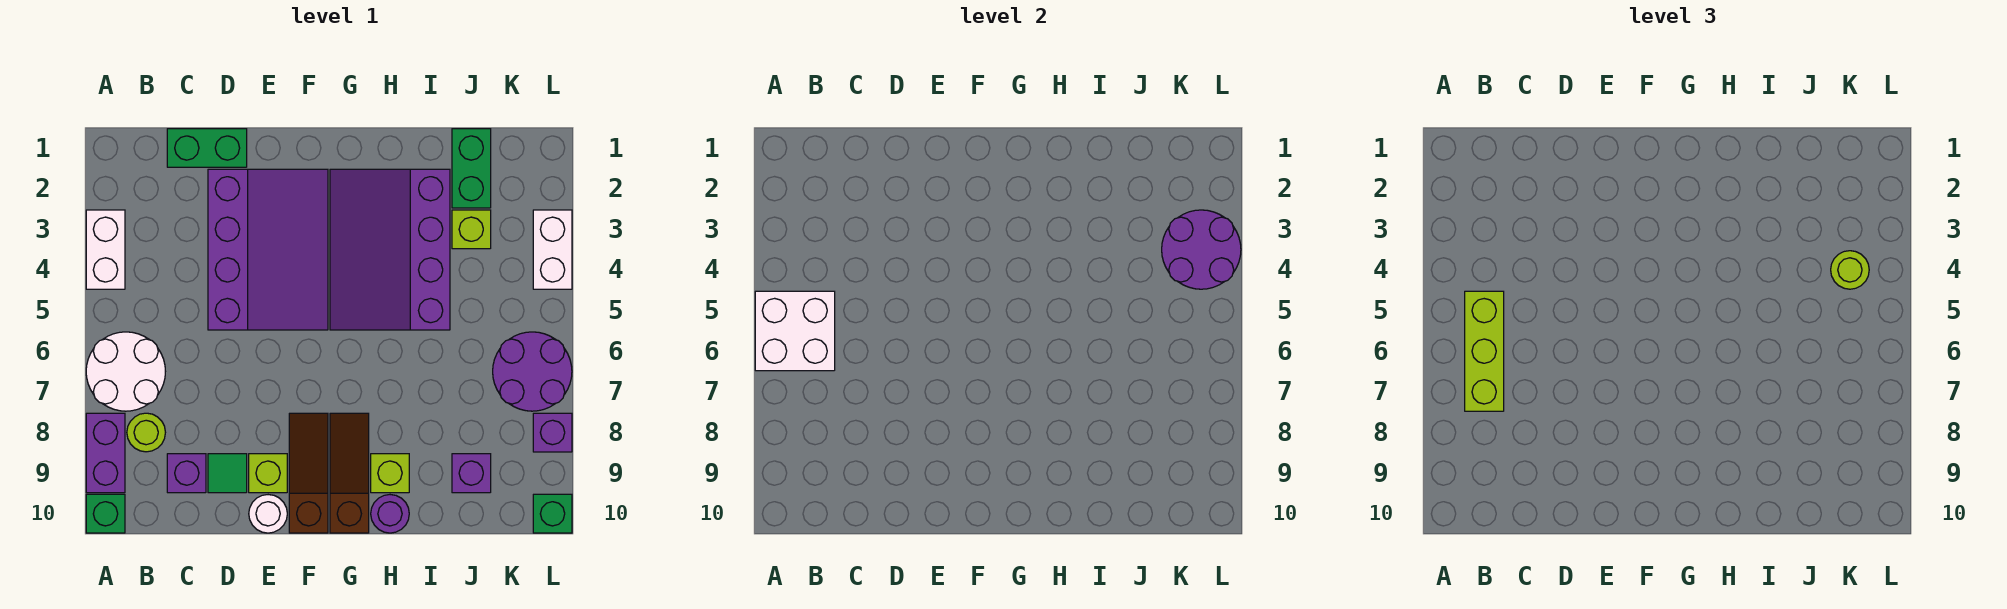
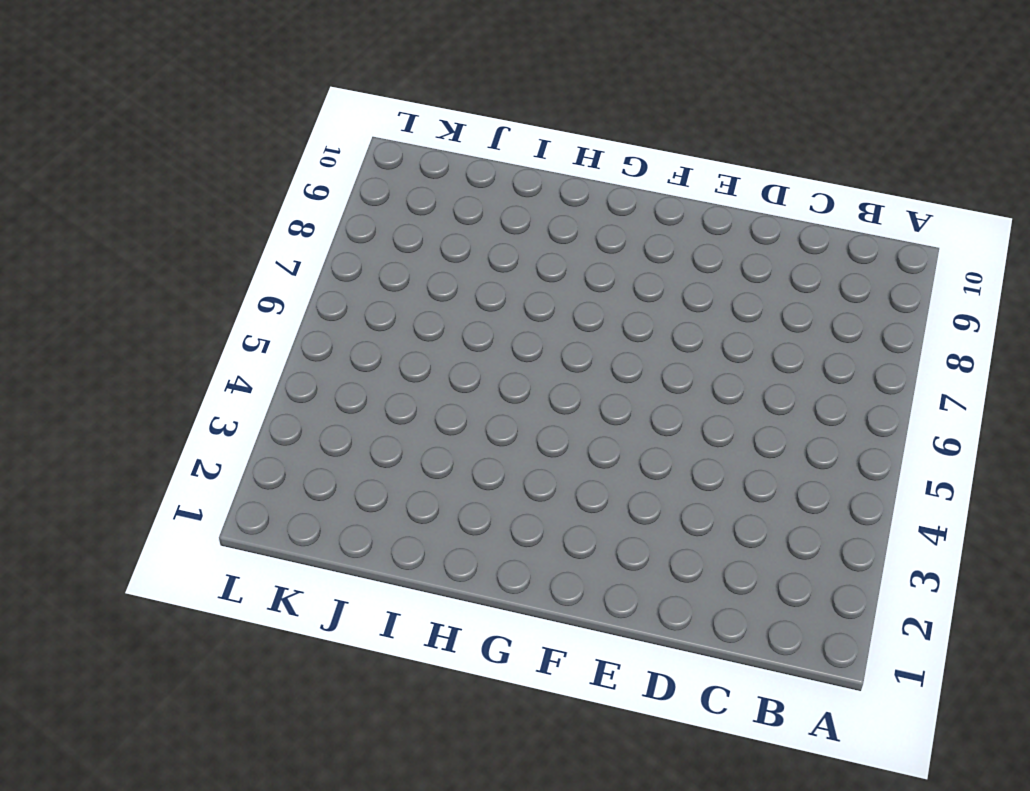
none -> white 1x2 brick [86,210,125,289]
none -> white 2x2 round brick [86,332,165,411]
none -> purple 1x2 brick [86,413,125,493]

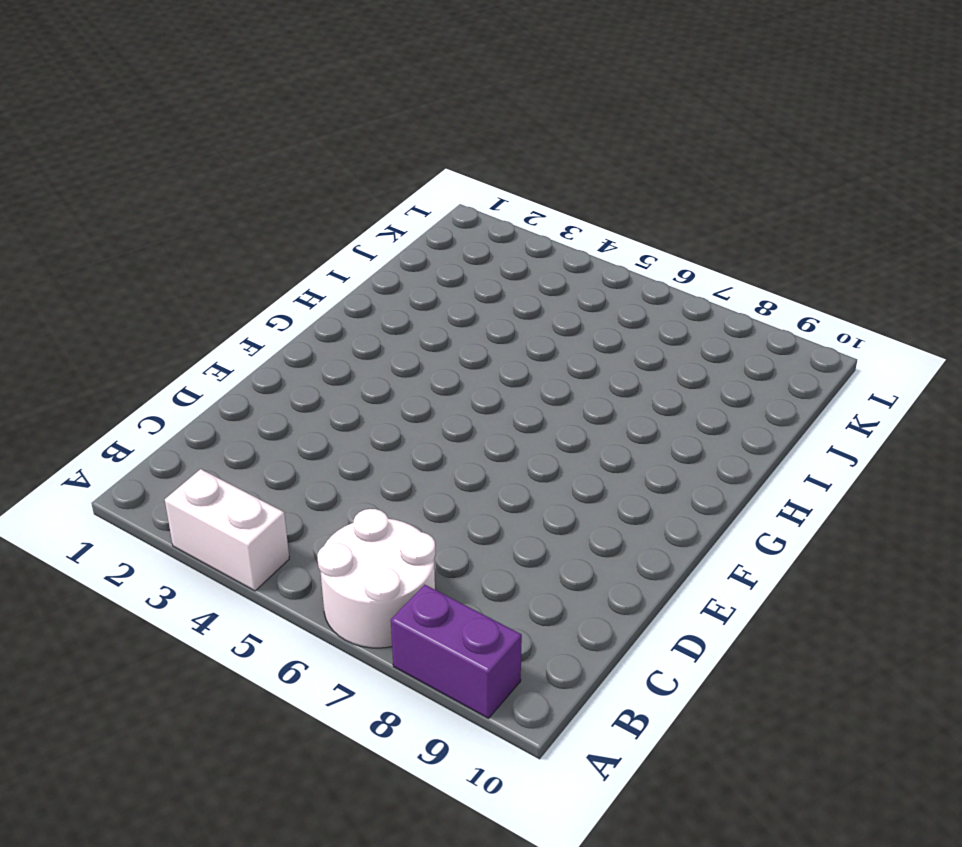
none -> green 1x1 brick [86,494,125,533]
none -> lime 1x1 round brick [127,413,165,452]
none -> green 1x2 brick [167,129,247,167]

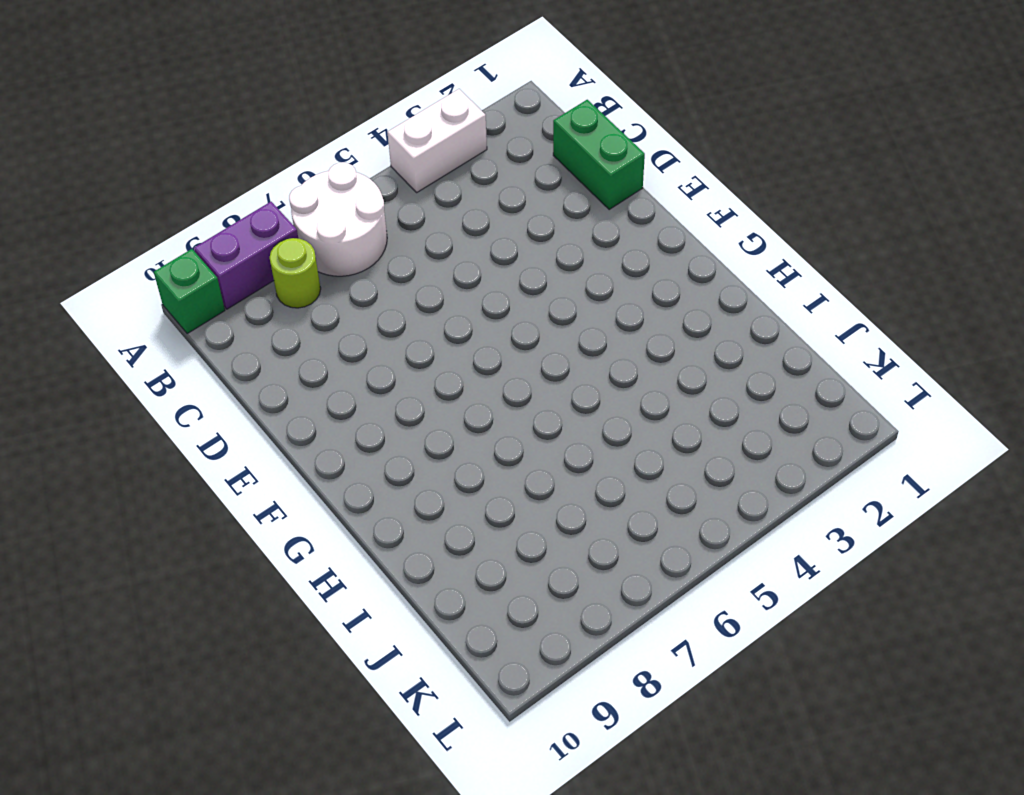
none -> purple 1x1 brick [167,454,206,493]
none -> purple 3x4 slope [208,169,328,330]
none -> green 1x1 tile [208,454,247,493]

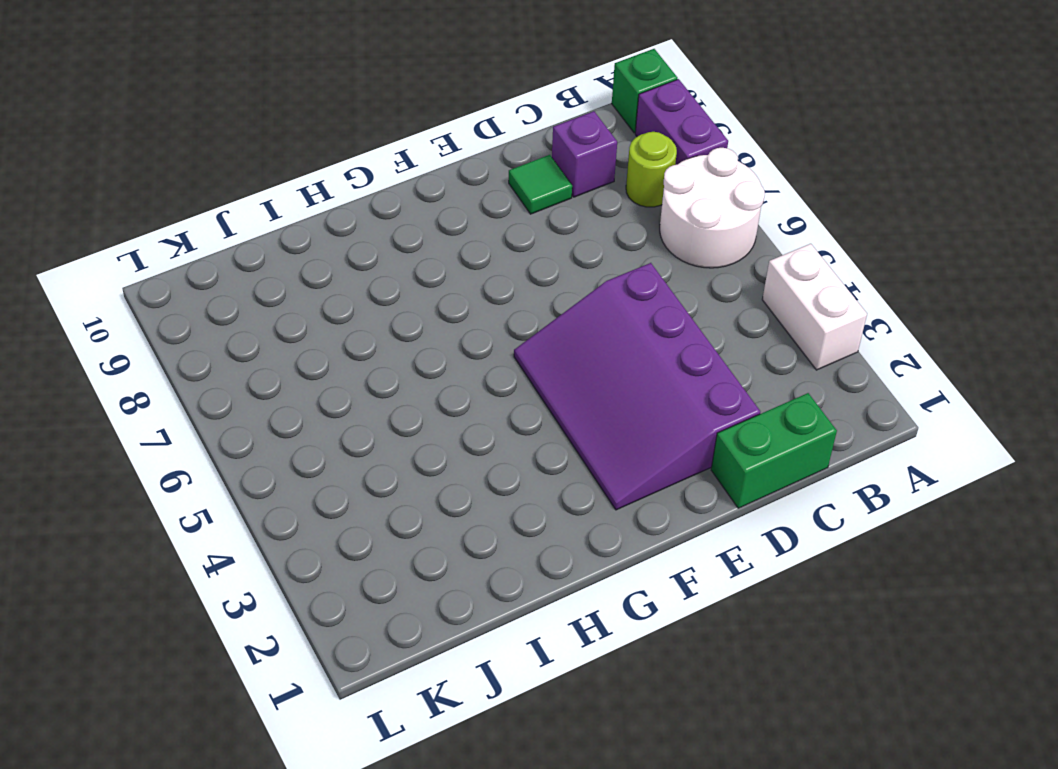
none -> lime 1x1 brick [249,454,287,493]
none -> white 1x1 round brick [249,495,287,533]
none -> brown 1x3 slope [289,413,328,533]

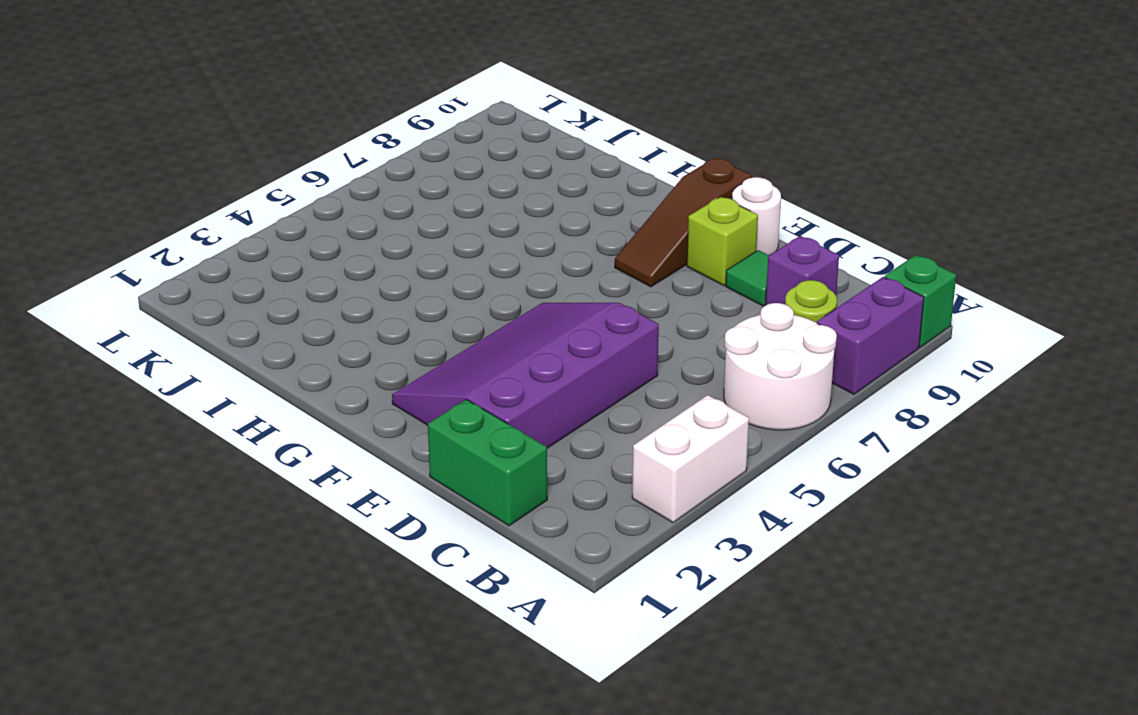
none -> purple 3x4 slope [330,169,450,330]
none -> brown 1x3 slope [330,413,369,533]
none -> lime 1x1 brick [371,454,409,493]

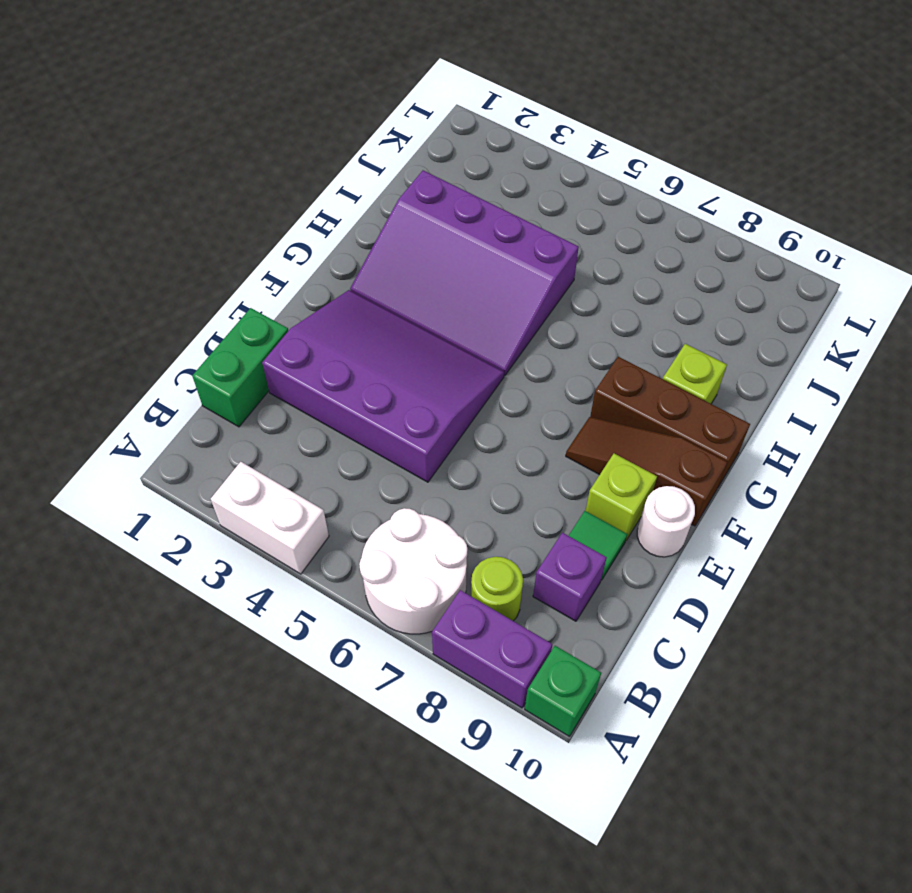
brown 1x3 brick [590,357,750,487] -> brown 1x3 slope [330,413,369,533]
none -> purple 1x1 round brick [371,495,409,533]
none -> green 1x2 brick [452,129,491,208]
none -> lime 1x1 brick [452,210,491,249]

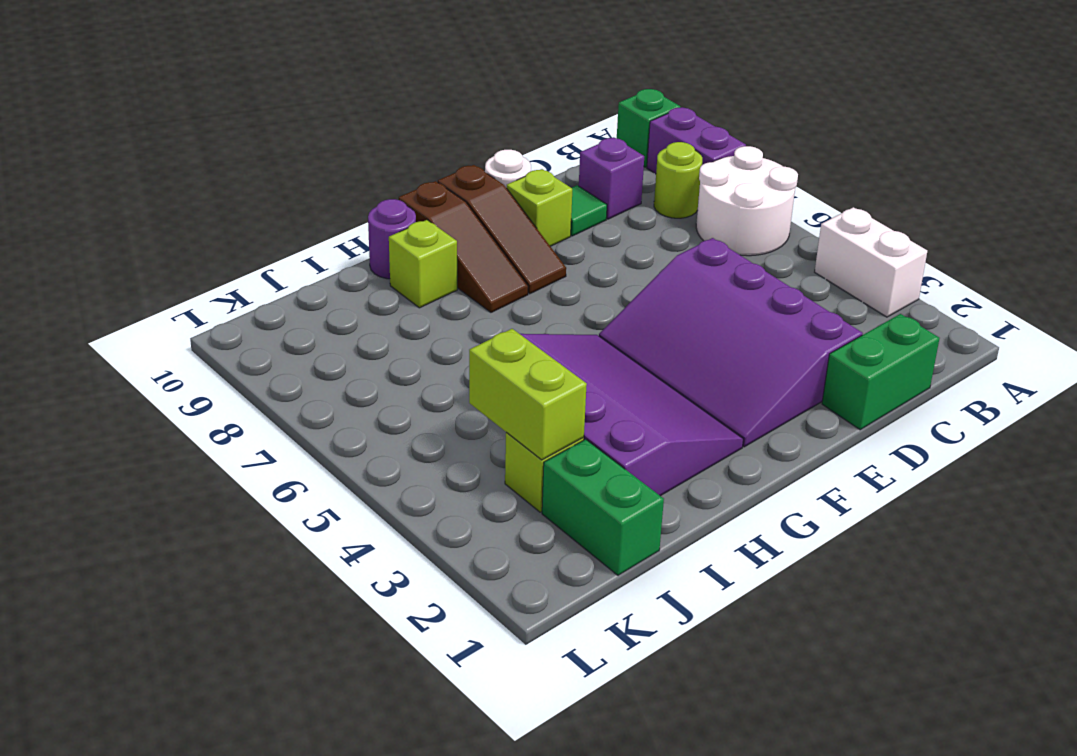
lime 1x2 brick [469,329,587,460] -> none
none -> purple 1x1 brick [452,454,491,493]
none -> purple 2x2 round brick [493,332,572,411]
none -> white 1x2 brick [533,210,572,289]

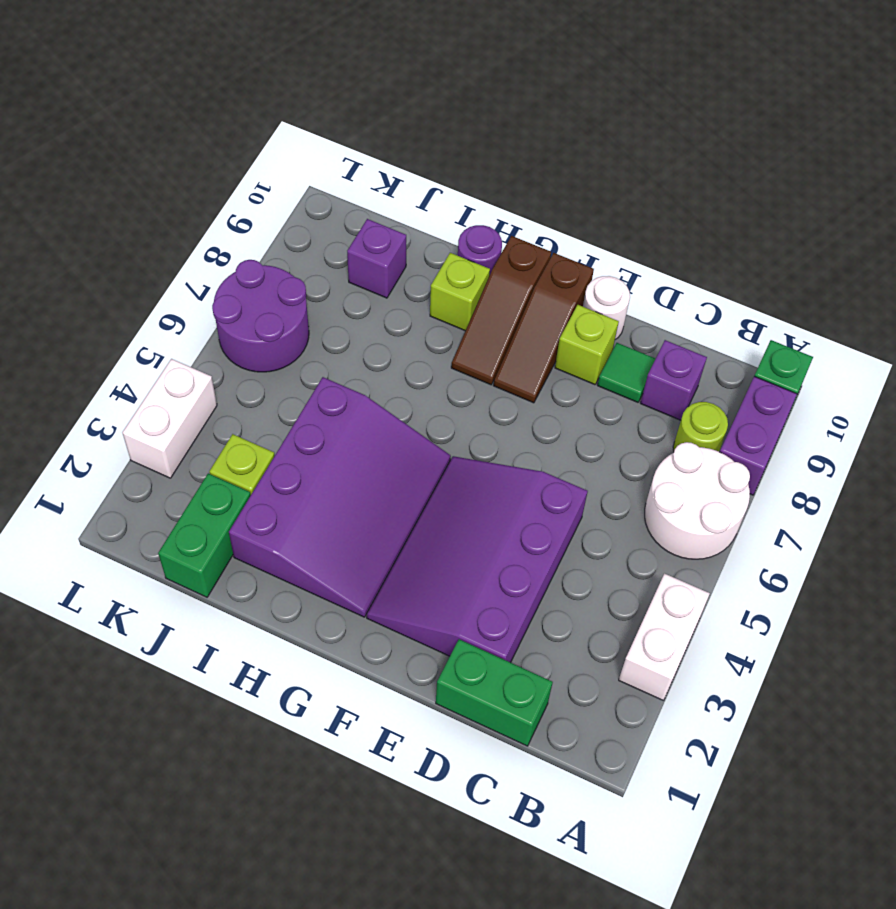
none -> purple 1x1 brick [533,413,572,452]
none -> green 1x1 brick [533,494,572,533]
none -> white 2x2 brick [755,291,835,371]

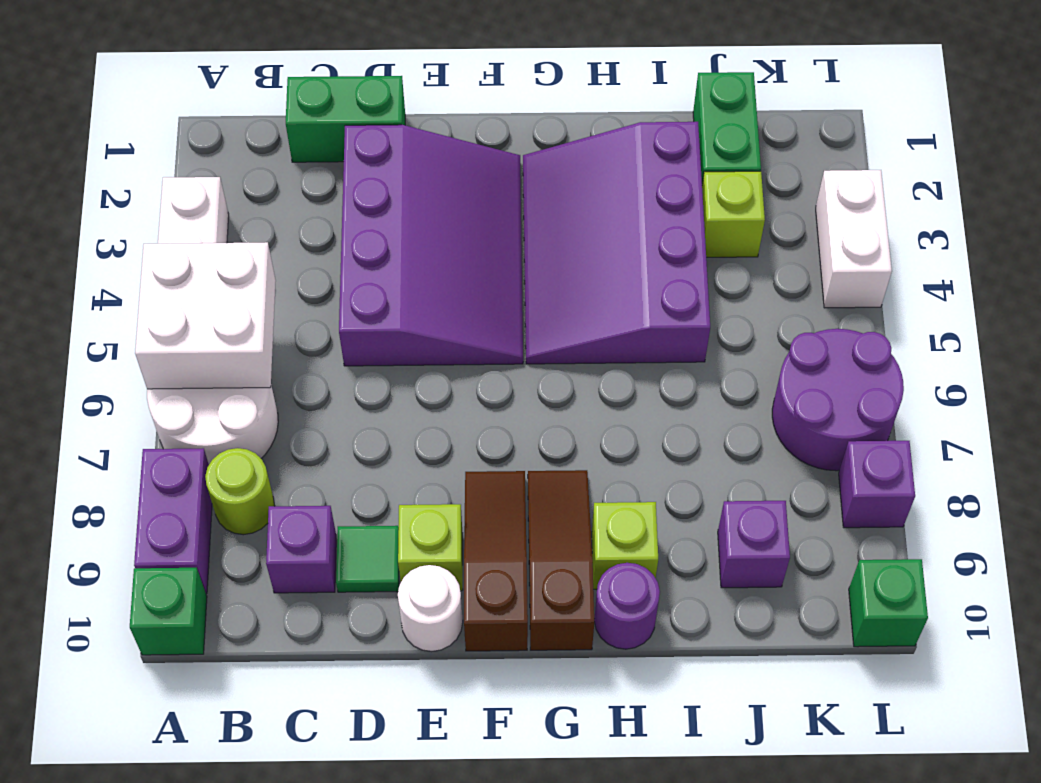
none -> purple 2x2 round brick [1162,210,1241,289]
none -> lime 1x3 brick [1465,291,1504,411]
none -> lime 1x1 round brick [1831,251,1869,289]

